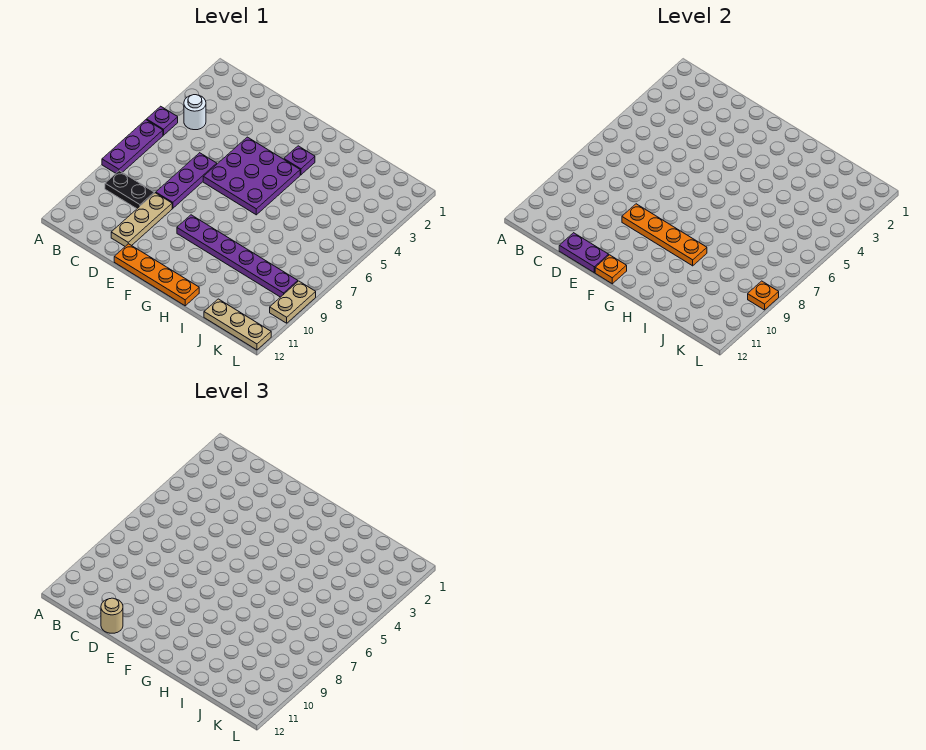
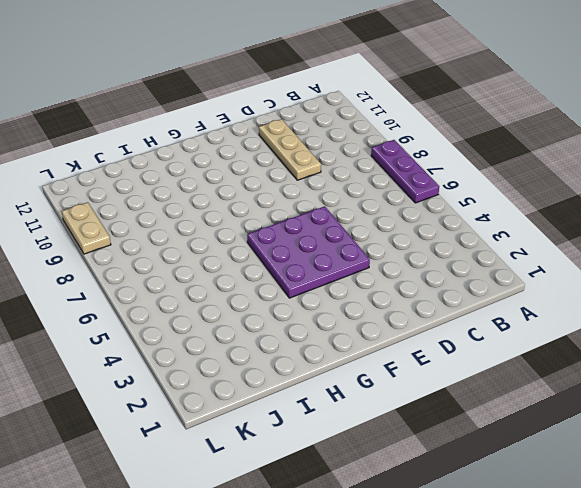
none -> purple 1x1 plate [147,106,178,135]
none -> white 1x1 round brick [184,95,206,130]
none -> black 1x2 plate [105,171,154,209]

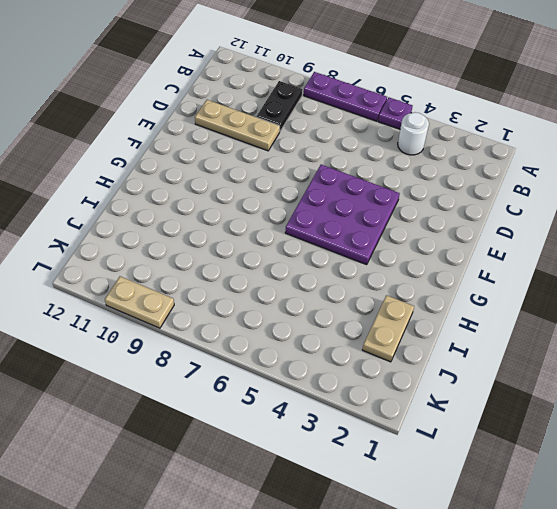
tan 1x2 plate [362,295,414,362] -> none
none -> purple 1x3 plate [156,153,217,208]
none -> orange 1x4 plate [114,244,199,306]
none -> purple 1x6 plate [177,215,298,297]

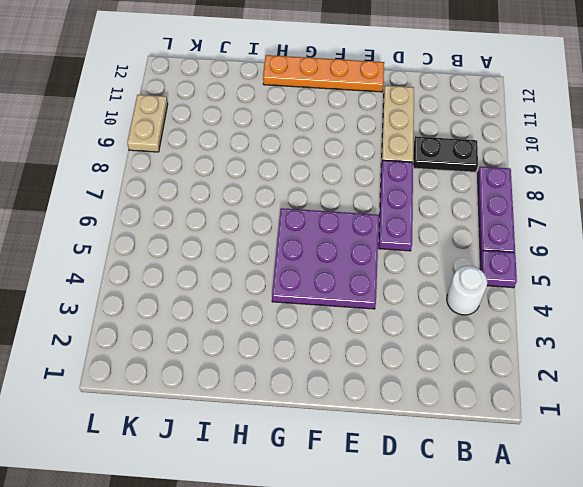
none -> purple 1x6 plate [177,215,298,297]
none -> purple 1x1 plate [284,146,315,175]
none -> tan 1x3 plate [204,299,271,350]

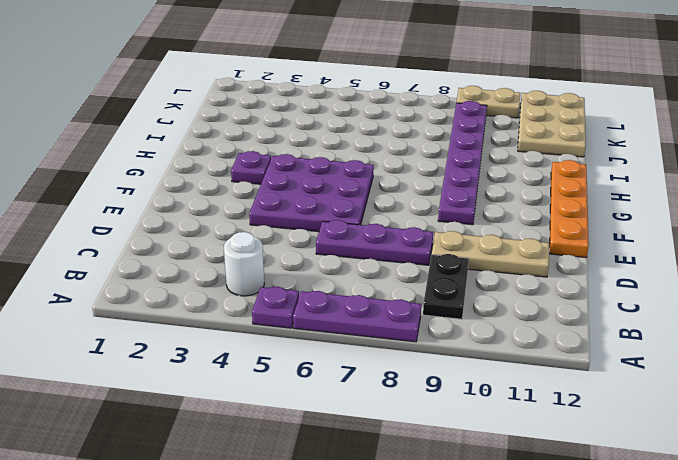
tan 2x3 plate [518,91,586,157] -> tan 1x3 plate [204,299,271,350]
none -> purple 1x2 plate [559,233,609,273]
none -> orange 1x4 plate [622,204,707,266]
none -> orange 1x1 plate [595,255,627,284]

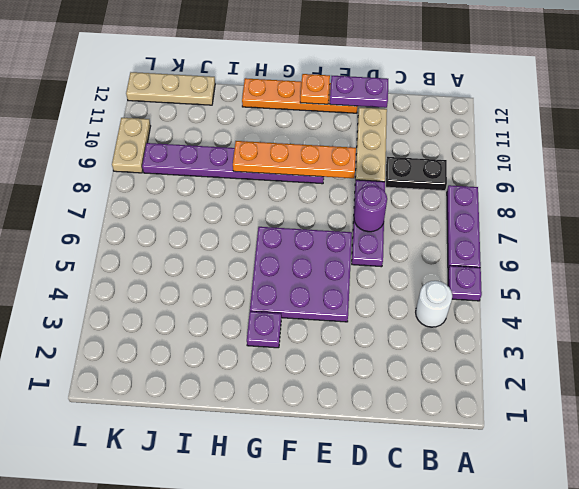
purple 1x1 round brick [354,185,387,232] -> none
none -> orange 1x1 plate [748,281,779,310]
none -> tan 1x1 round brick [101,598,123,633]

